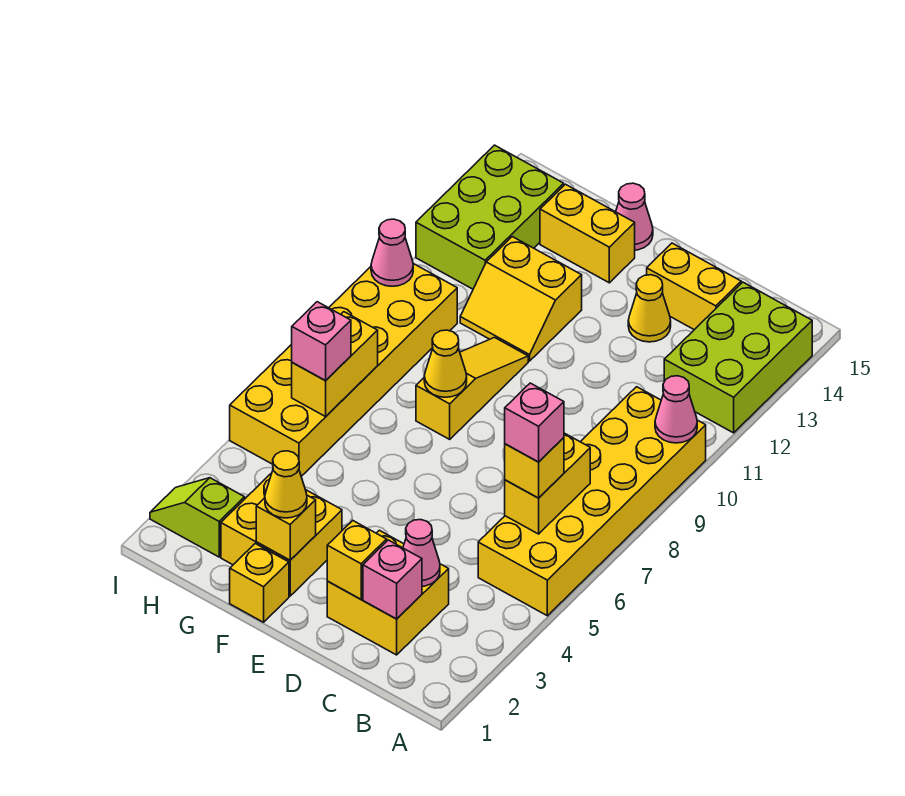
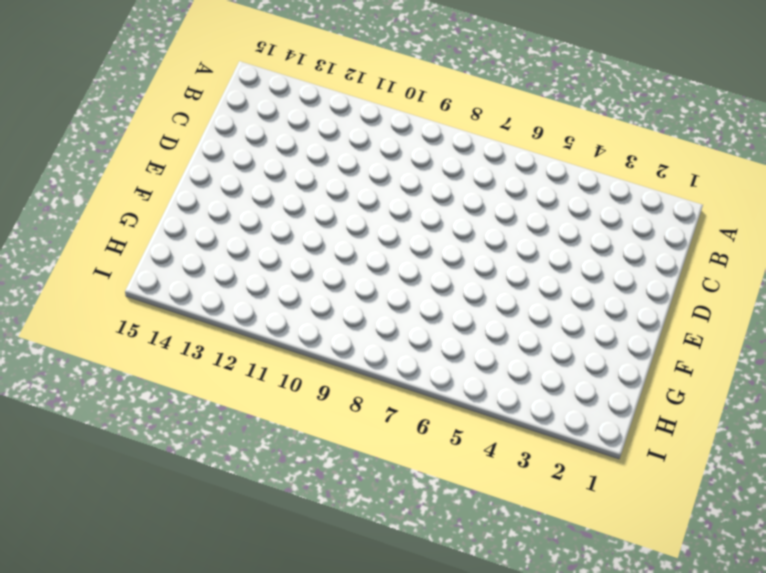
none -> yellow 2x6 brick [478,387,706,616]
none -> lime 2x3 brick [664,282,812,433]
none -> yellow 2x2 brick [327,530,449,655]

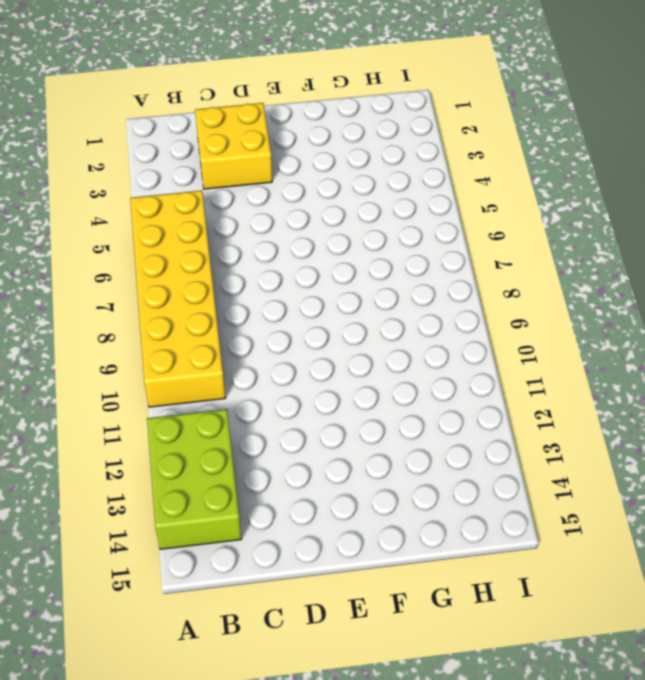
none -> yellow 1x2 brick [647,243,741,330]
none -> yellow 1x1 cone [628,275,671,342]
none -> yellow 1x1 brick [230,544,289,622]

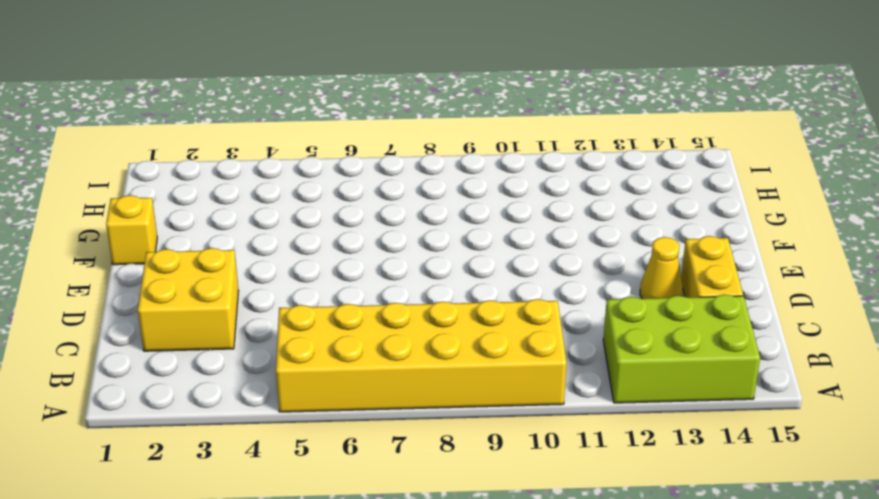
none -> yellow 2x2 brick [221,473,342,596]
none -> yellow 1x3 slope [416,338,528,439]
none -> yellow 2x2 slope [460,237,582,361]

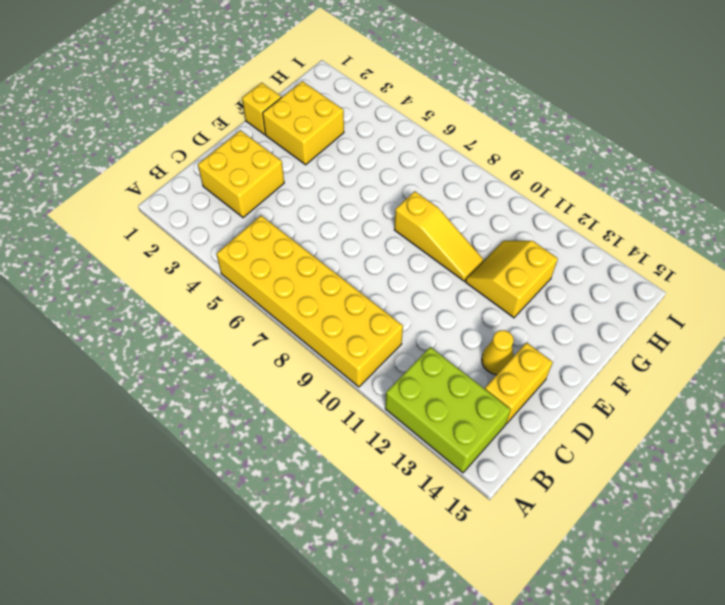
none -> yellow 1x2 brick [540,184,635,283]
none -> pink 1x1 cone [616,183,653,250]
none -> lime 1x2 slope [150,478,245,557]

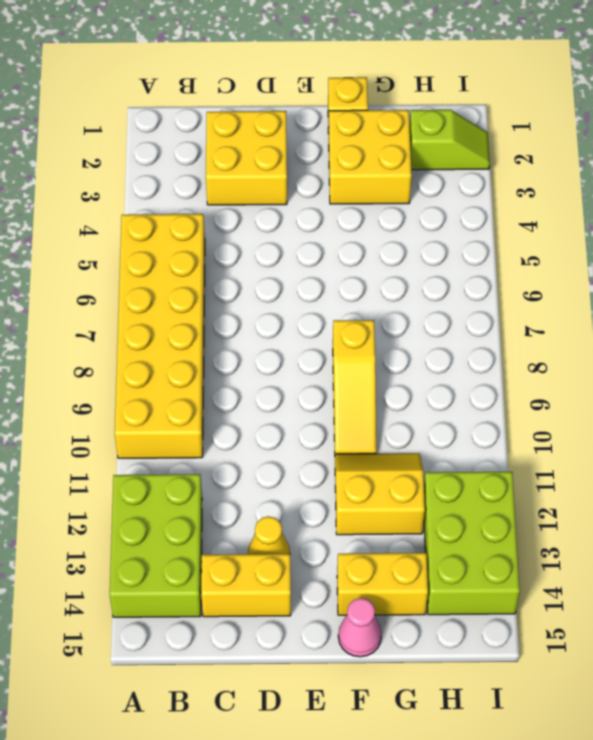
none -> yellow 2x6 brick [230,264,457,476]
none -> pink 1x1 cone [655,376,697,443]
none -> yellow 1x2 brick [505,433,590,534]

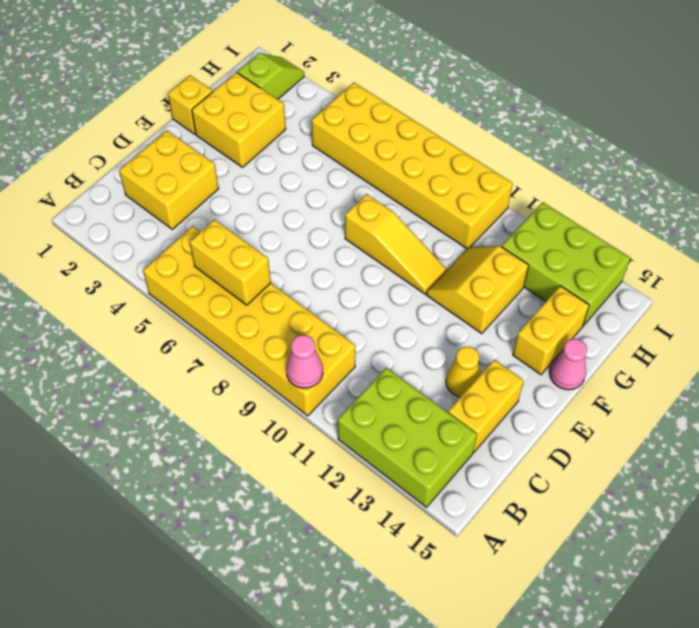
none -> pink 1x1 brick [363,540,422,619]
none -> pink 1x1 cone [403,520,440,586]
none -> yellow 1x1 brick [327,521,387,599]

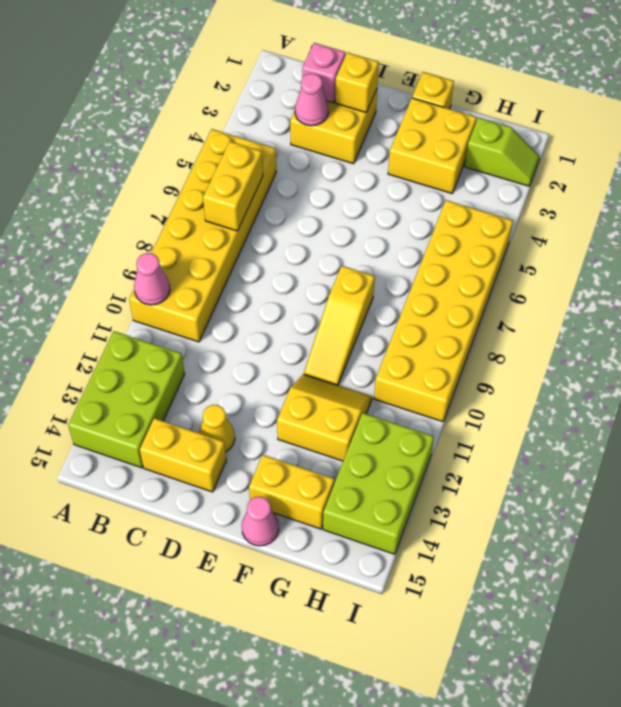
none -> yellow 1x1 brick [256,495,316,560]
none -> yellow 1x1 cone [424,330,467,397]
none -> yellow 1x2 brick [292,312,378,417]

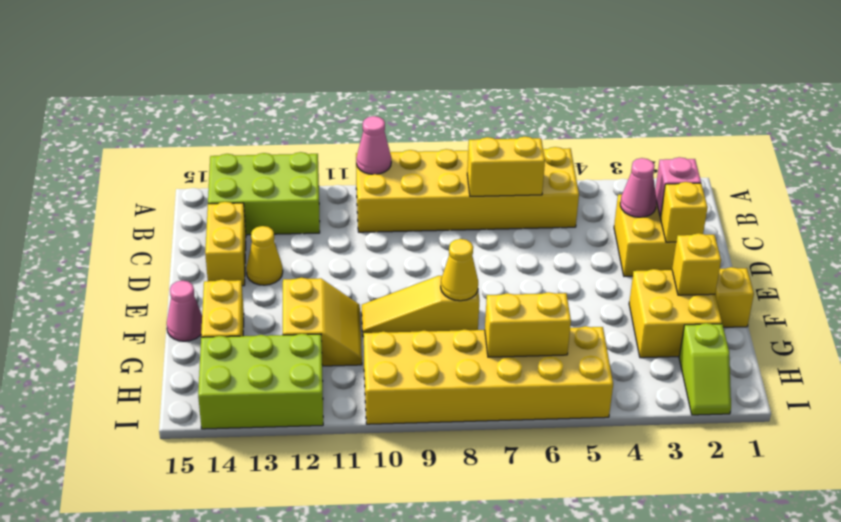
none -> pink 1x1 cone [371,219,413,286]
none -> yellow 1x1 brick [505,438,564,498]
none -> yellow 1x1 cone [265,451,307,518]

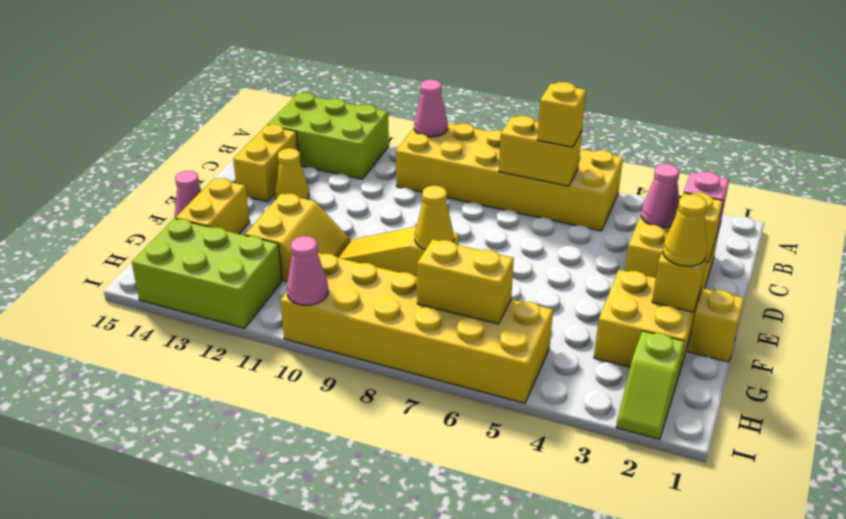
none -> pink 1x1 brick [292,302,351,380]
none -> pink 1x1 brick [505,383,564,462]

